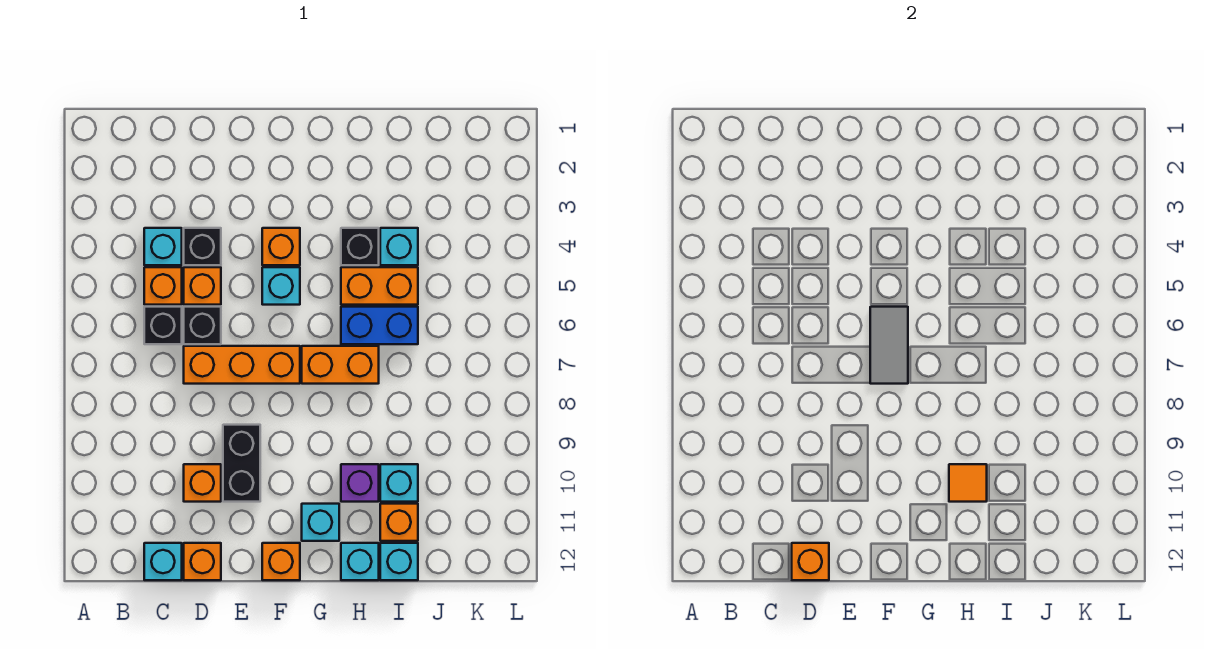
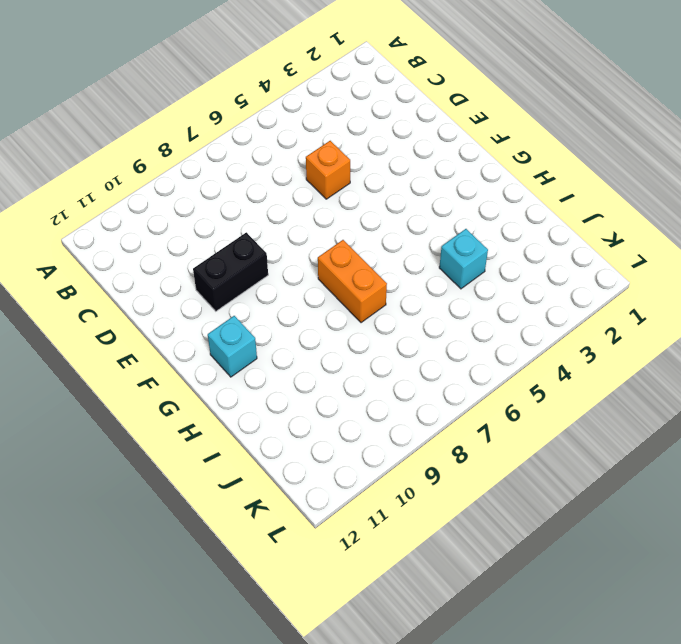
none -> cyan 1x1 brick [144,228,182,265]
none -> orange 1x1 brick [144,267,182,305]
none -> black 1x1 brick [144,307,182,344]

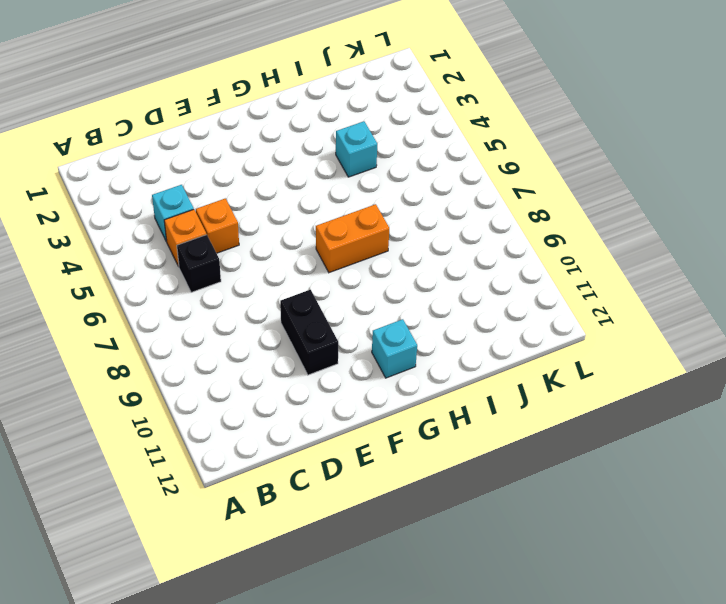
none -> cyan 1x1 brick [144,543,182,580]
none -> black 1x1 brick [184,228,221,265]
none -> black 1x1 brick [184,307,221,344]

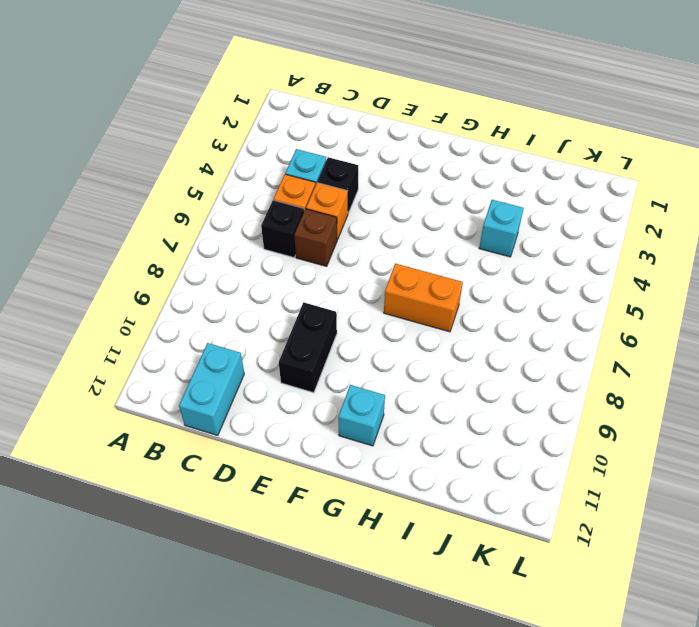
cyan 1x2 brick [179,343,244,435] -> cyan 1x1 brick [144,543,182,580]
brown 1x1 brick [294,209,338,266] -> black 1x1 brick [184,307,221,344]
none -> orange 1x3 brick [184,346,300,384]
none -> orange 1x1 brick [184,464,221,502]
none -> orange 1x1 brick [184,543,221,580]

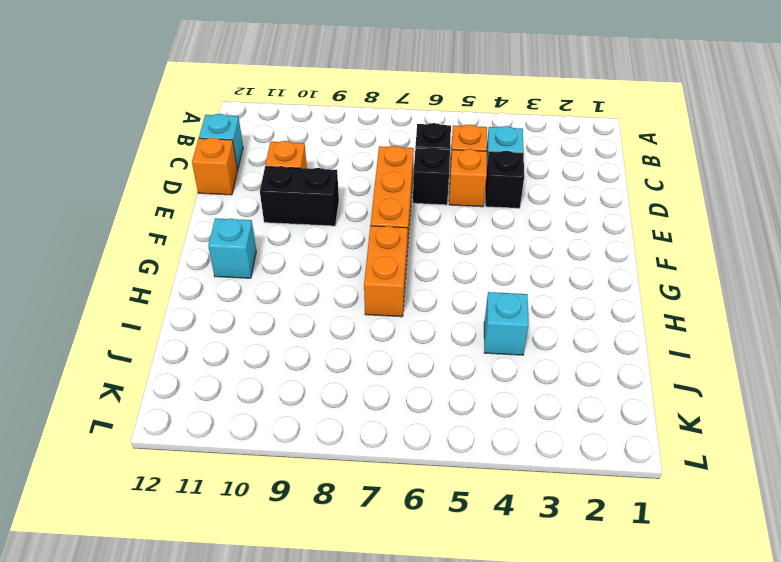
none -> orange 1x1 brick [262,228,300,265]
none -> cyan 1x1 brick [262,267,300,305]
none -> orange 1x1 brick [262,543,300,580]

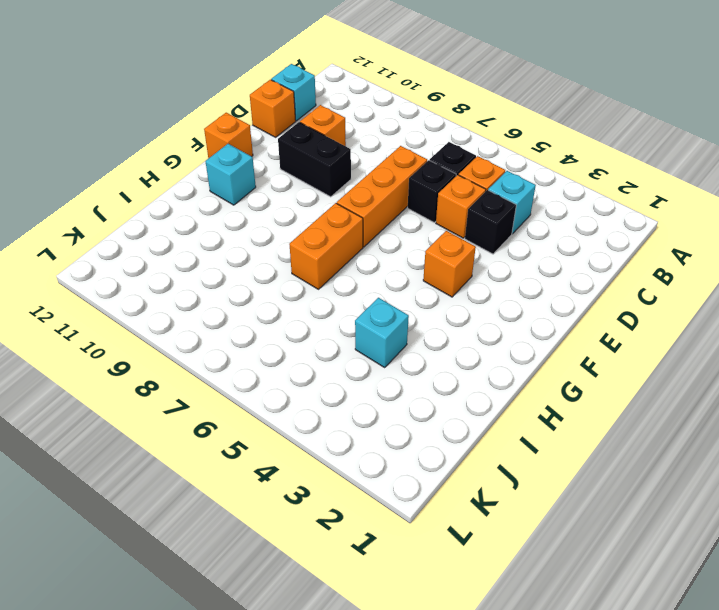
none -> cyan 1x1 brick [262,267,300,305]
none -> black 1x1 brick [341,228,379,265]
none -> orange 1x2 brick [341,267,418,305]

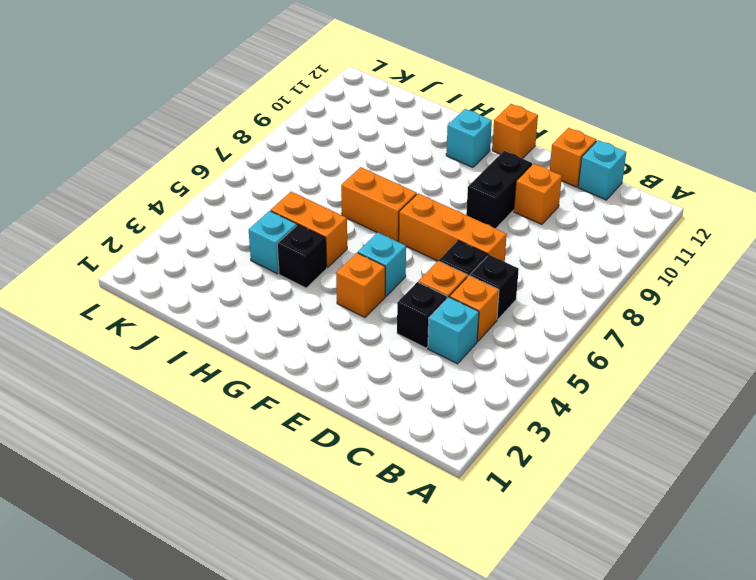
none -> blue 1x2 brick [341,307,418,344]
none -> purple 1x1 brick [341,464,379,502]
none -> cyan 1x1 brick [341,543,379,580]

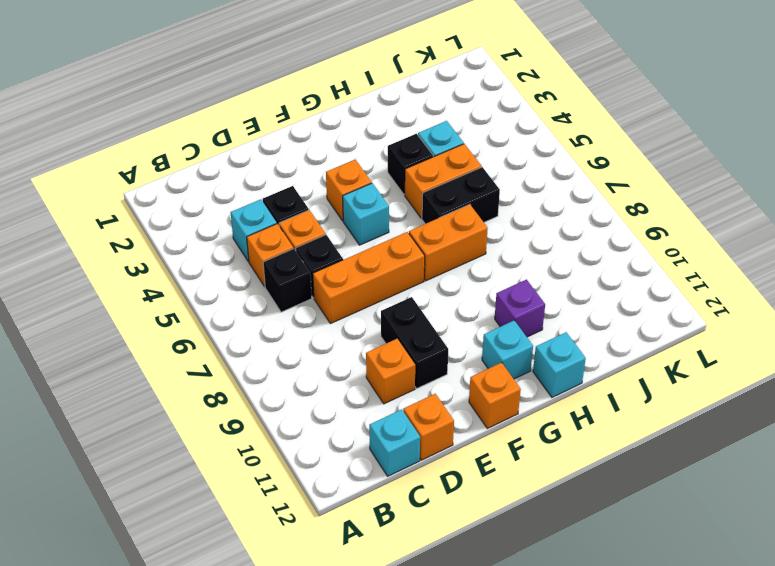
black 1x2 brick [422,167,500,224] -> blue 1x2 brick [341,307,418,344]
none -> cyan 1x1 brick [380,464,418,502]
none -> orange 1x1 brick [380,504,418,541]
none -> cyan 1x1 brick [380,543,418,580]

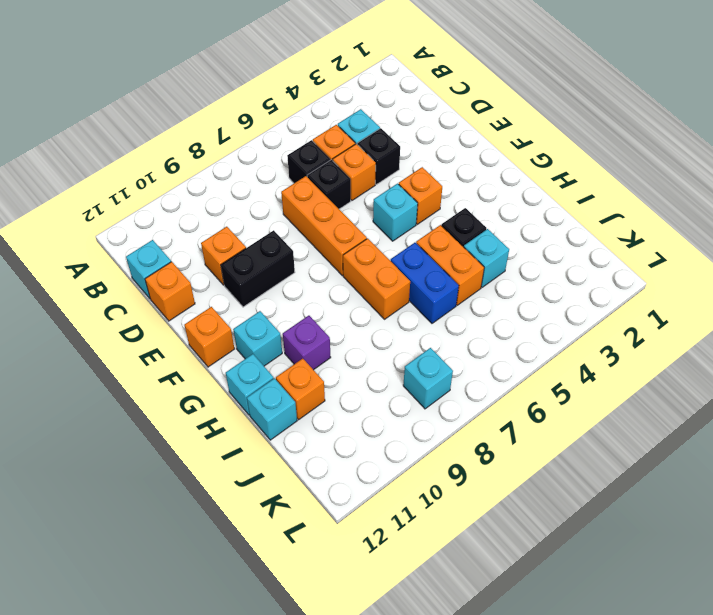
cyan 1x1 brick [403,348,453,409] -> cyan 1x1 brick moved to [380,464,418,502]
none -> orange 1x1 brick [792,543,829,580]
none -> grey 1x2 tile [870,307,908,384]
none -> orange 1x1 tile [949,464,987,502]

